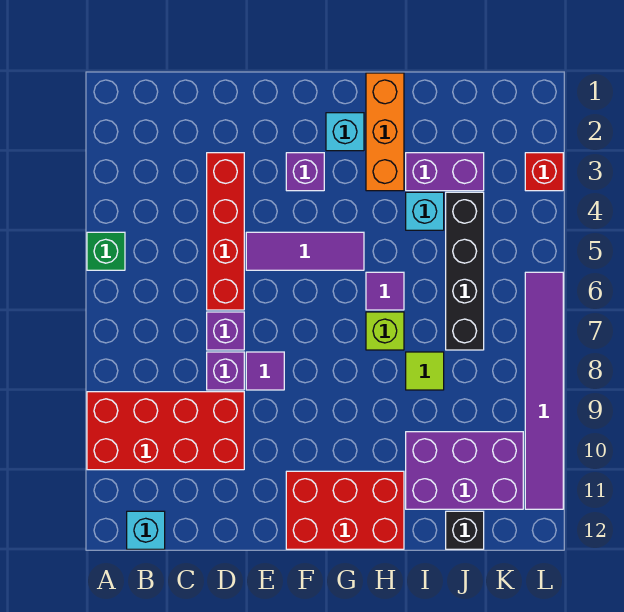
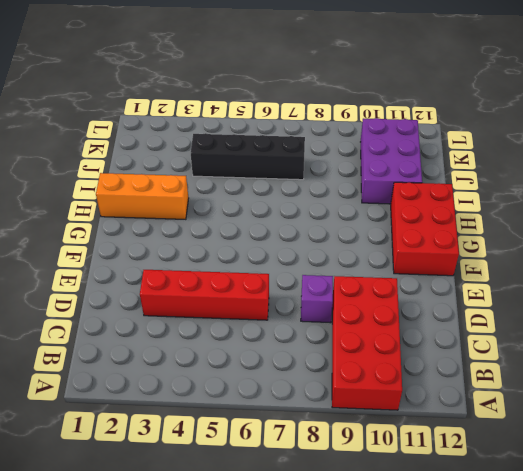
none -> green 1x1 brick [87,232,125,270]
none -> cyan 1x1 brick [127,511,165,549]
none -> purple 1x1 brick [207,312,244,350]

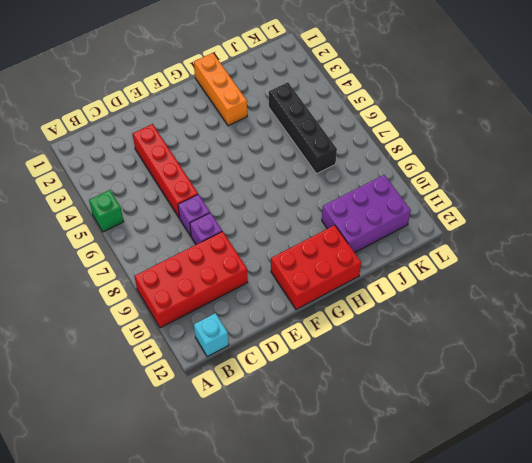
none -> purple 1x3 tile [246,232,364,270]
none -> purple 1x1 tile [246,352,284,390]
none -> purple 1x1 brick [286,153,324,191]

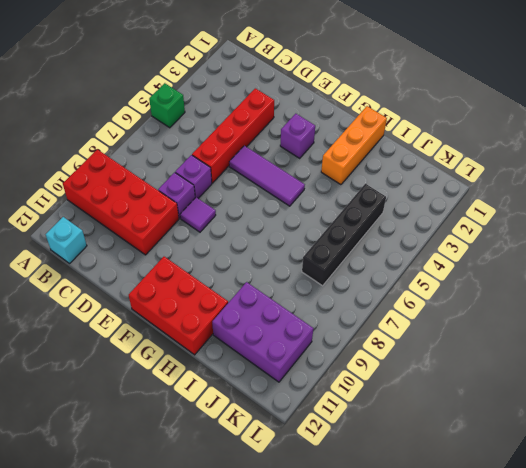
none -> cyan 1x1 brick [326,113,364,151]
none -> purple 1x1 tile [366,272,404,310]
none -> lime 1x1 brick [366,312,404,350]

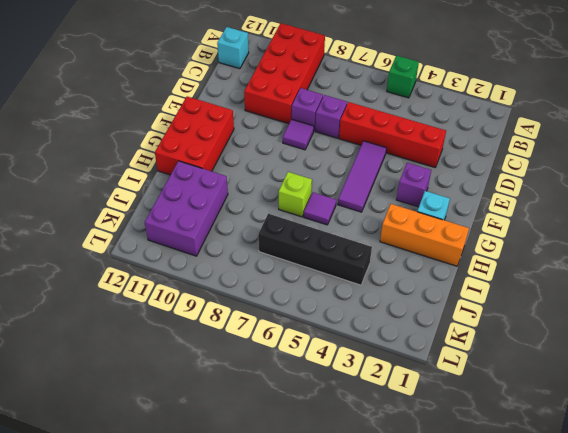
none -> purple 1x2 brick [406,153,484,191]
none -> cyan 1x1 brick [406,192,444,230]
none -> lime 1x1 tile [406,352,444,390]

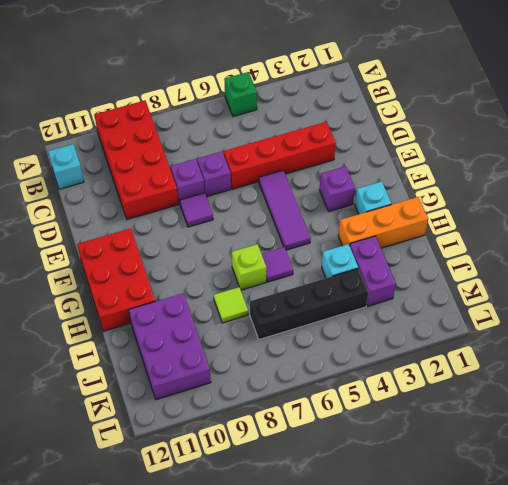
none -> black 1x1 brick [446,511,484,549]
none -> red 1x1 brick [525,153,563,191]
none -> purple 1x6 tile [525,272,563,509]

